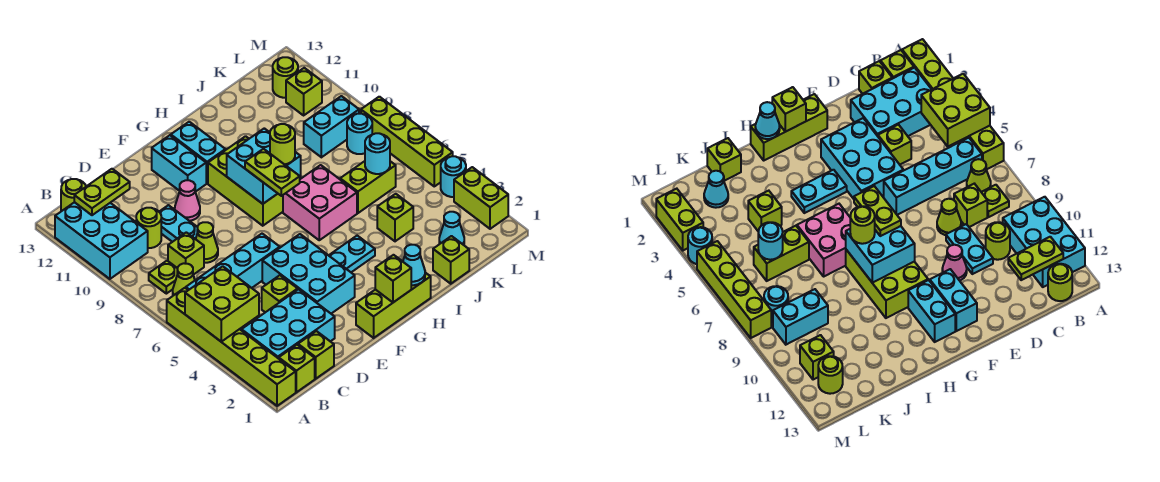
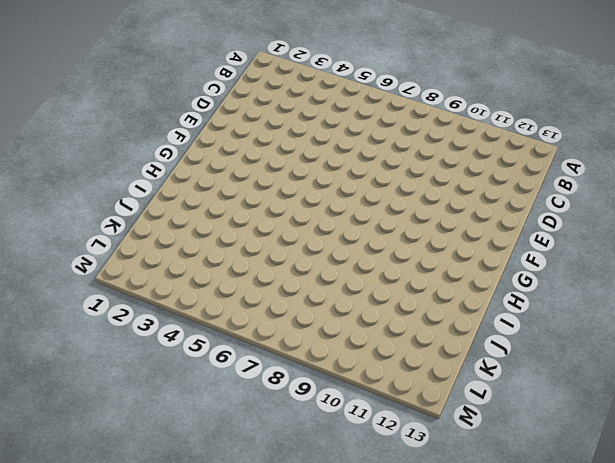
none -> lime 1x6 brick [167,288,296,406]
none -> cyan 2x3 brick [55,202,148,279]
none -> lime 1x1 brick [279,345,315,392]
none -> cyan 2x3 brick [242,289,335,359]

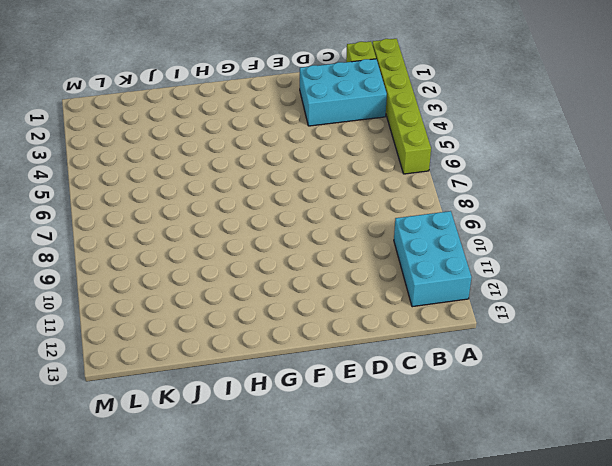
none -> cyan 1x4 brick [186,234,280,290]
none -> lime 1x1 cone [173,263,195,296]
none -> lime 1x1 plate [149,261,178,294]
none -> lime 1x1 round brick [61,179,86,211]

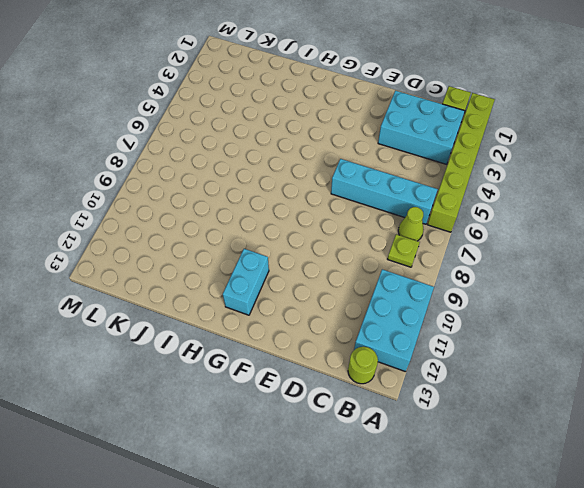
none -> lime 1x1 brick [298,331,334,379]
none -> lime 1x1 brick [168,232,204,275]
none -> lime 1x1 round brick [136,208,161,248]
none -> lime 1x1 brick [262,275,298,312]

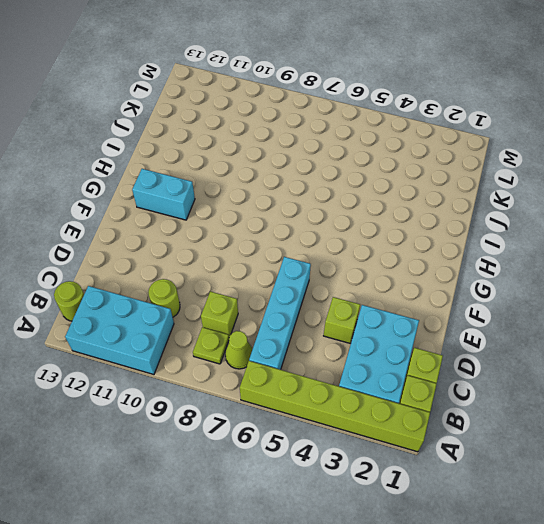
none -> lime 1x1 cone [196,222,218,263]
none -> cyan 1x2 plate [159,205,198,242]
none -> cyan 2x3 brick [262,234,355,314]
none -> pink 1x1 cone [175,180,200,221]

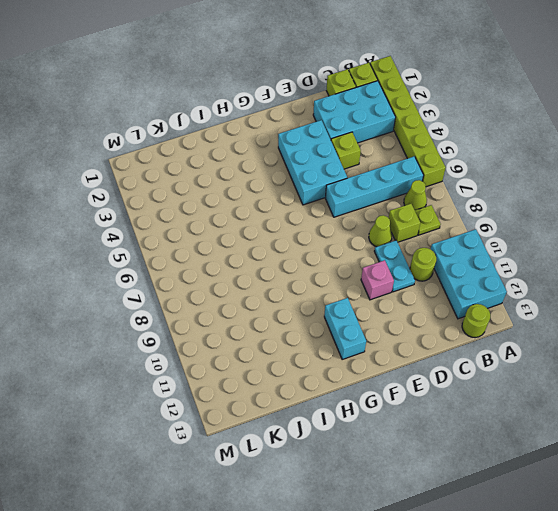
pink 1x1 brick [361,260,394,300] -> pink 1x1 cone [175,180,200,221]
none -> lime 1x3 brick [356,273,431,338]
none -> cyan 1x2 brick [152,135,206,192]
none -> cyan 1x2 plate [329,236,375,272]
none -> lime 2x3 brick [208,136,301,226]

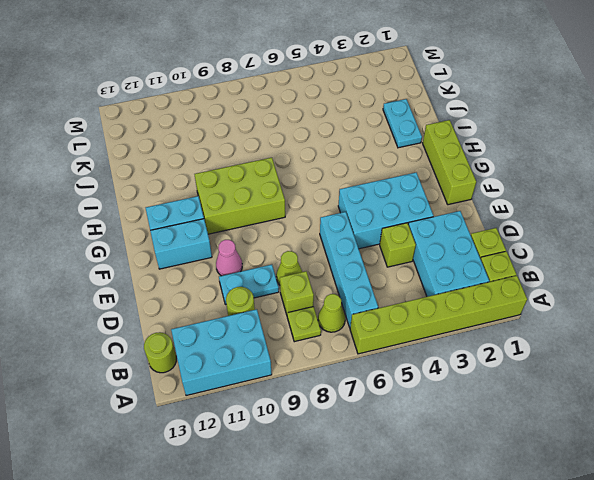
cyan 1x2 plate [383,99,422,148] -> cyan 1x2 plate moved to [329,236,375,272]
none -> pink 2x2 brick [283,165,357,240]
none -> lime 1x1 brick [433,236,469,284]
none -> lime 1x1 brick [377,194,413,241]
none -> lime 1x2 brick [340,161,396,213]

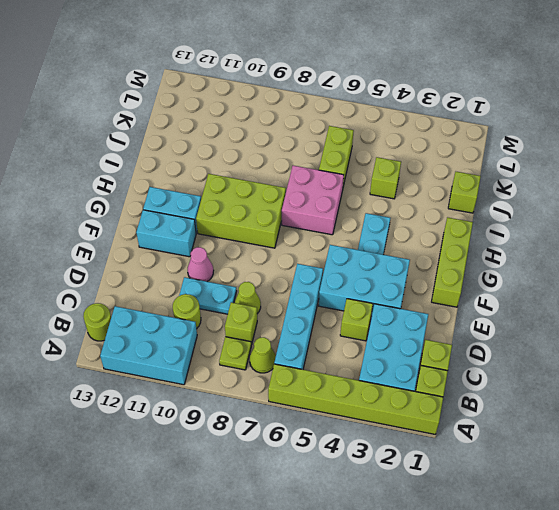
none -> cyan 1x1 cone [439,212,464,245]
none -> cyan 1x2 brick [304,96,359,157]
none -> cyan 1x1 round brick [347,114,372,154]
none -> lime 1x1 brick [286,68,322,115]

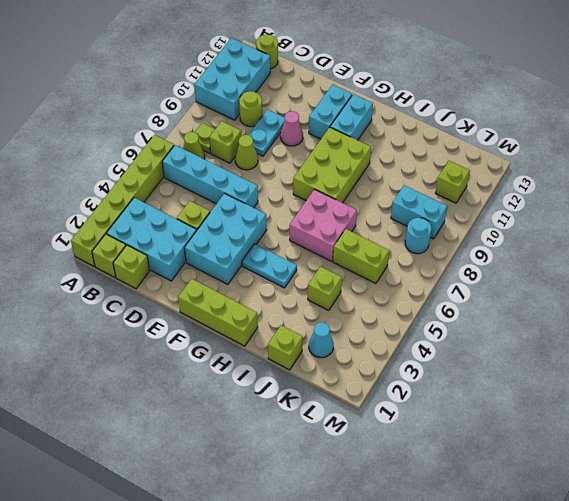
none -> lime 1x1 round brick [273,57,298,98]
none -> lime 1x2 brick [454,167,508,229]
none -> cyan 1x1 round brick [441,156,466,197]
none -> lime 1x4 brick [361,97,453,186]

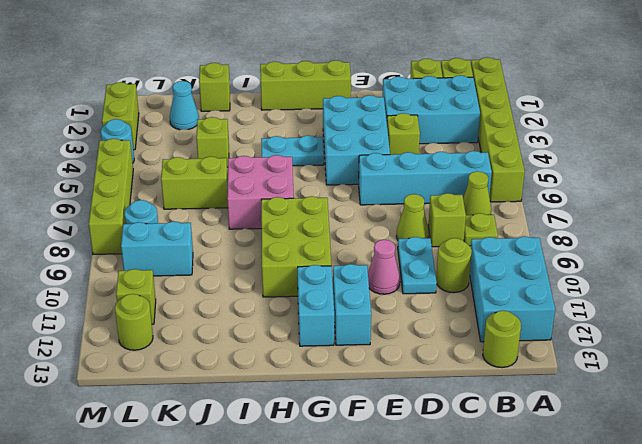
none -> lime 2x2 brick [185,266,259,342]
none -> lime 1x2 plate [74,169,130,215]
none -> lime 1x1 brick [375,255,411,302]
none -> cyan 2x2 brick [227,128,301,204]

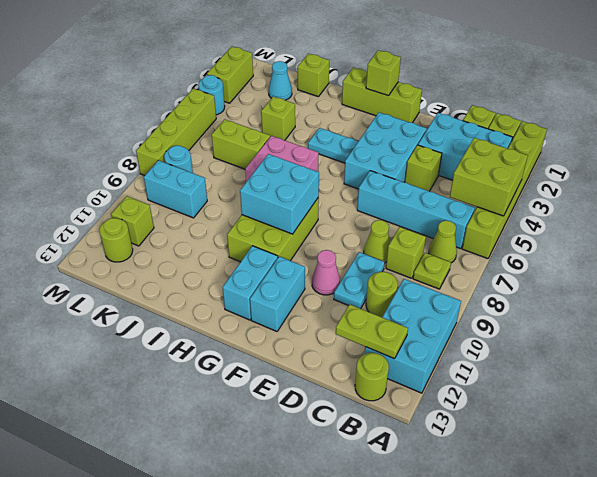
none -> cyan 1x1 cone [403,245,425,285]
none -> cyan 1x1 round brick [365,133,390,174]
none -> lime 1x2 plate [245,149,300,196]
none -> lime 1x1 round brick [270,124,295,164]

